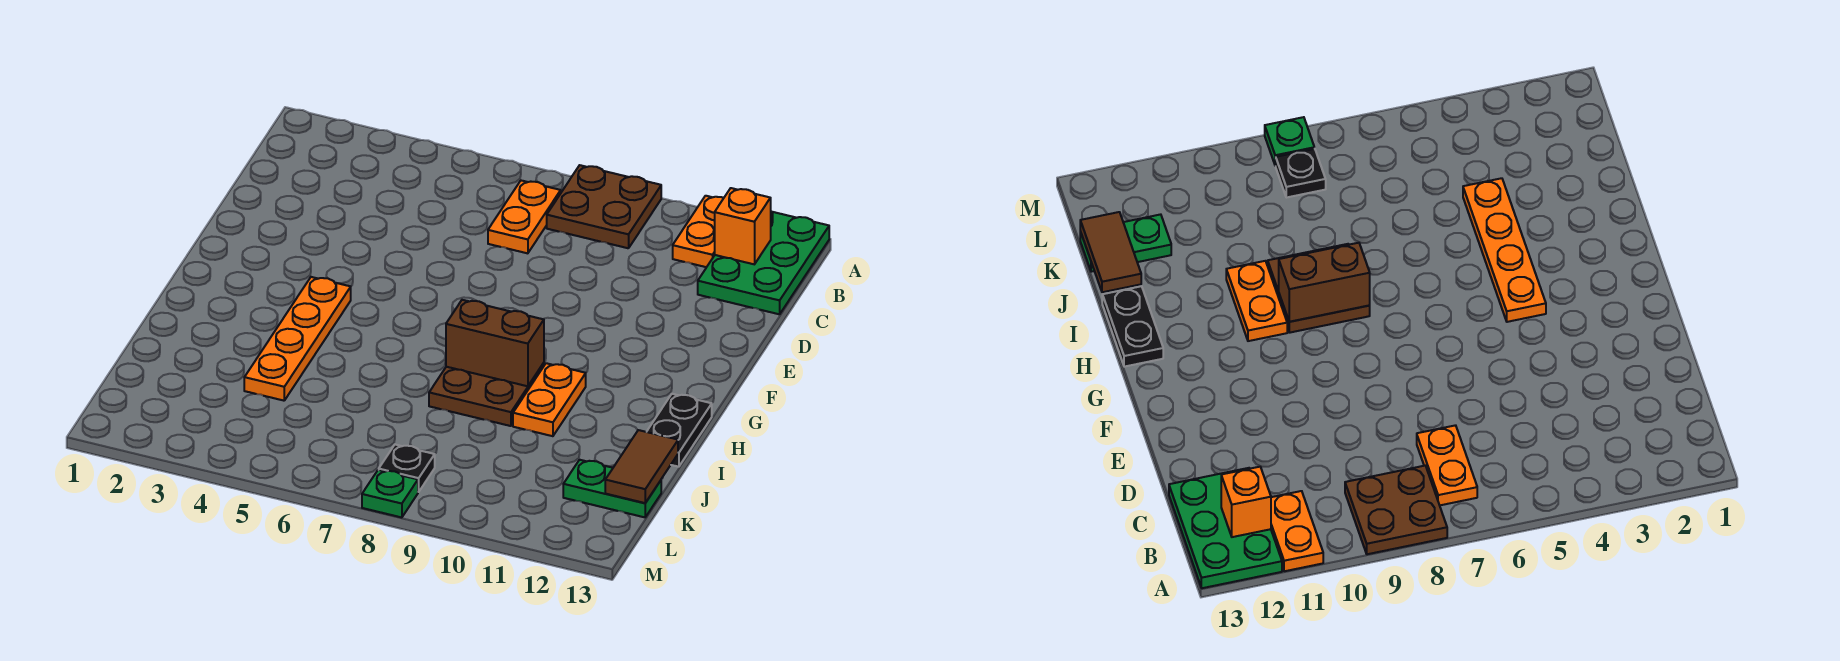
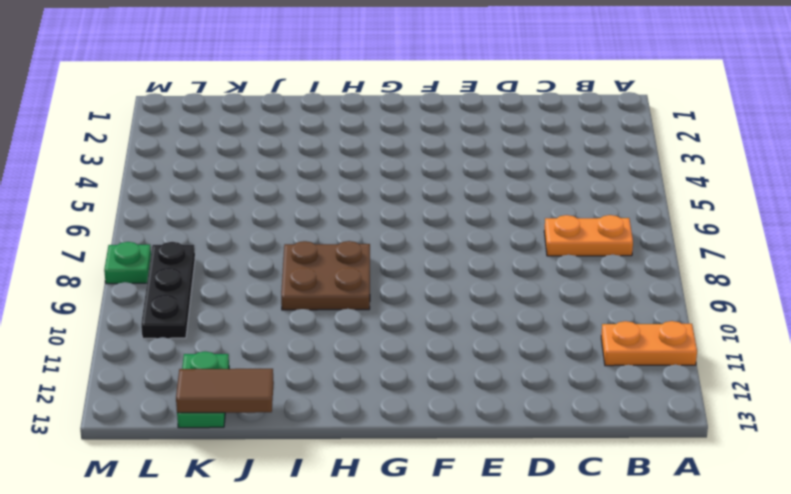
black 1x3 plate [141,242,195,338] -> black 1x1 plate [379,445,435,492]
none -> brown 2x2 plate [547,165,661,248]
none -> green 2x3 plate [698,212,829,314]
none -> orange 1x4 plate [244,277,351,401]

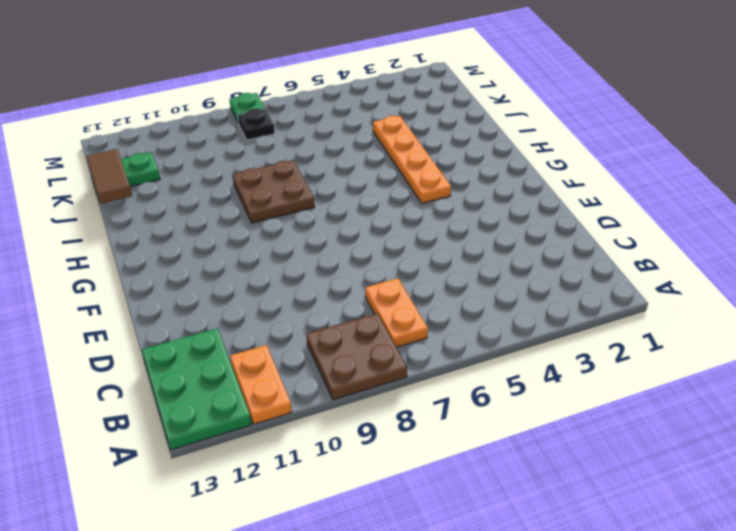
none -> orange 1x2 plate [513,363,586,436]
none -> black 1x2 plate [647,394,712,467]
none -> orange 1x1 brick [715,188,771,264]

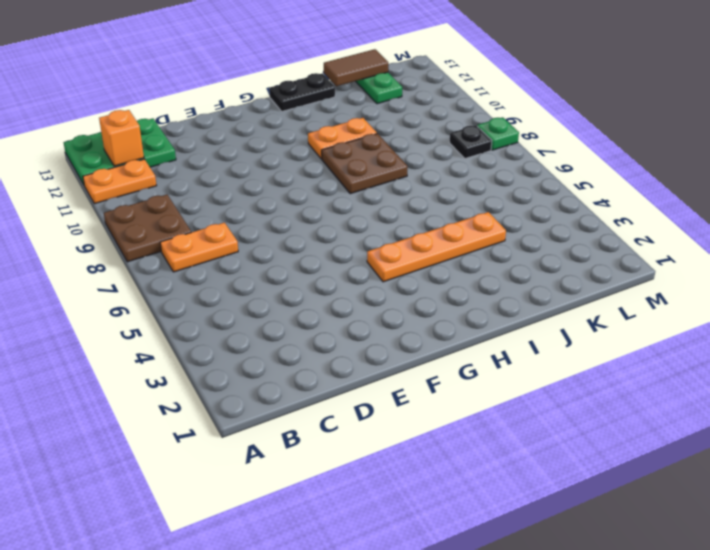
none -> brown 1x2 brick [446,300,544,386]

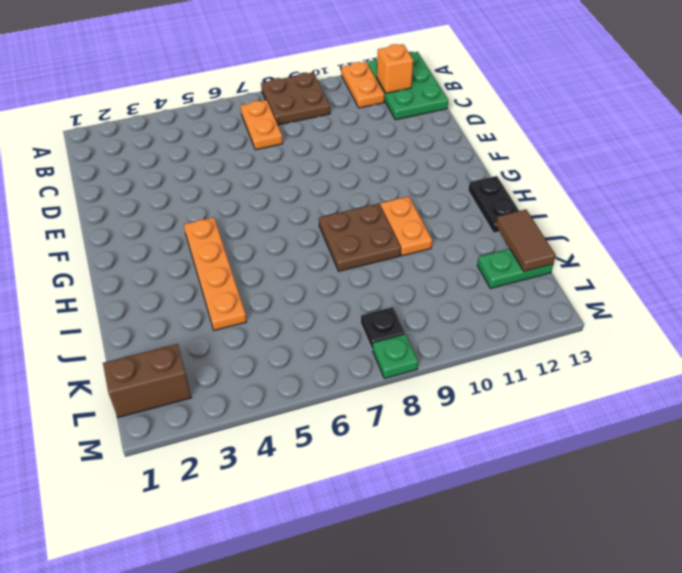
brown 1x2 brick [103,344,191,418] -> brown 1x2 brick moved to [446,300,544,386]

